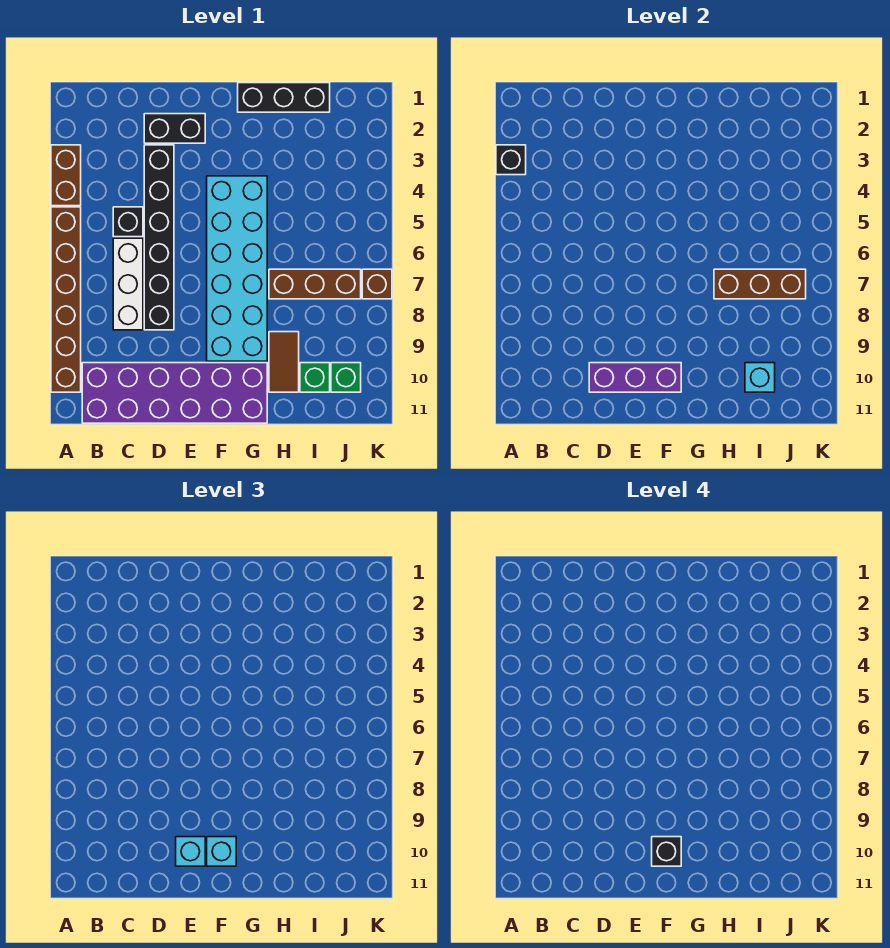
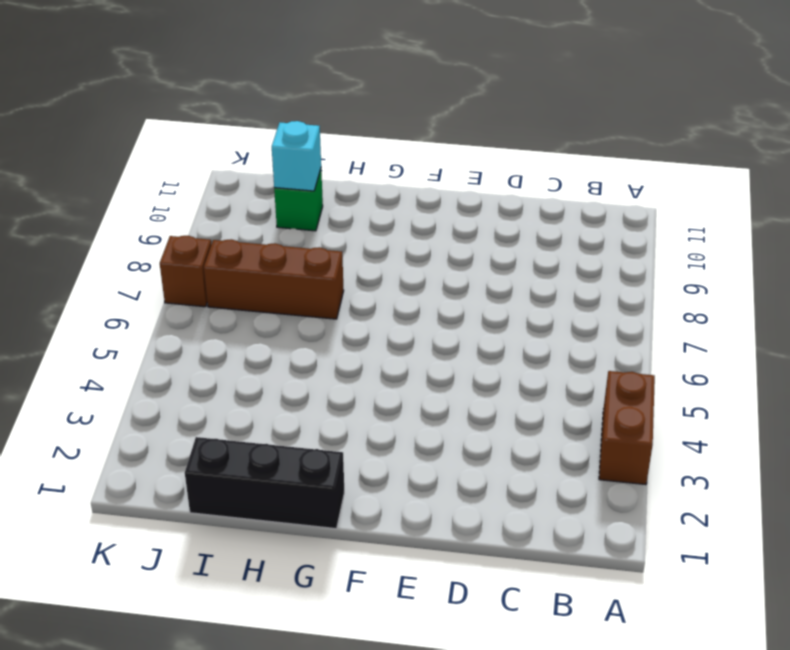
none -> brown 1x6 brick [51,207,81,392]
none -> purple 2x6 brick [82,363,267,423]
none -> black 1x1 brick [113,207,143,237]

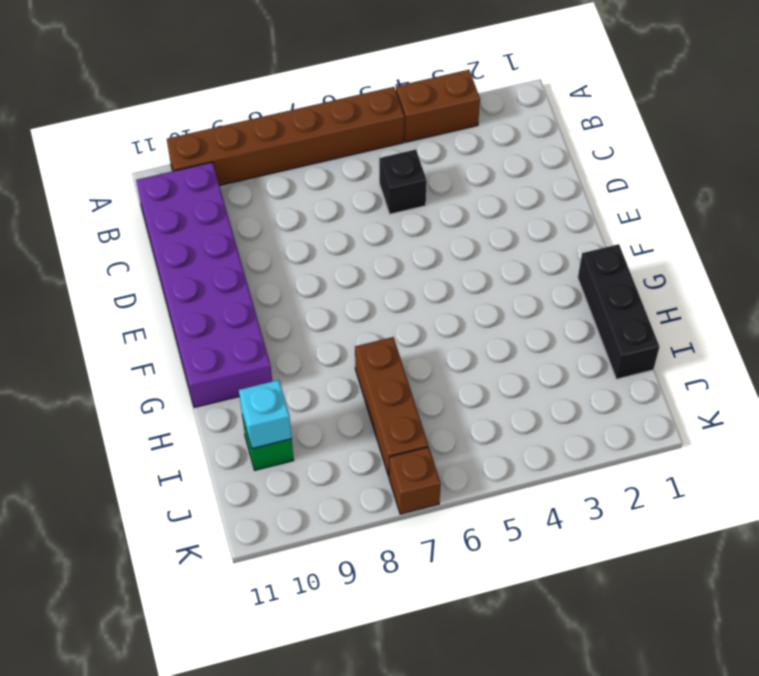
none -> white 1x3 brick [113,238,143,330]
none -> black 1x2 brick [144,114,205,143]
none -> black 1x6 brick [144,145,174,330]

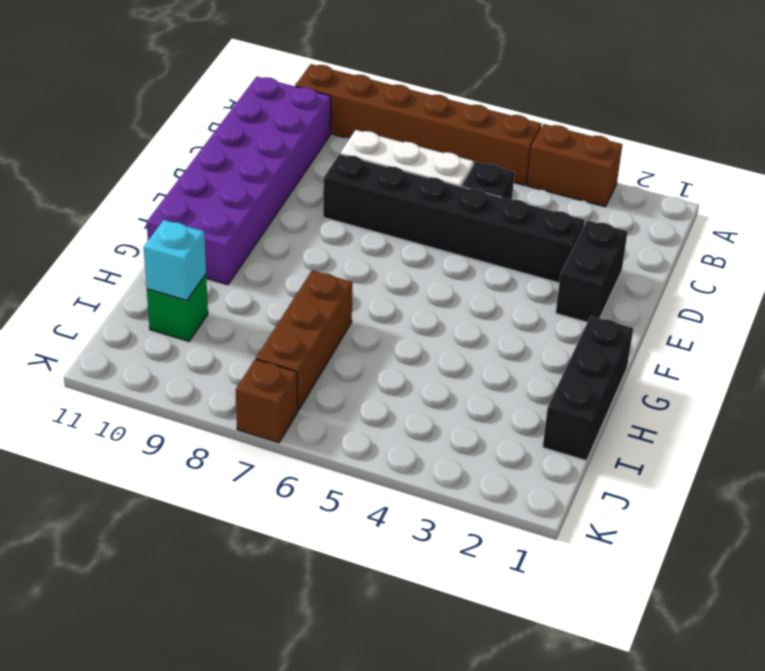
none -> cyan 2x6 brick [207,176,267,361]
none -> brown 1x2 tile [269,332,299,392]
none -> green 1x1 brick [331,363,361,392]

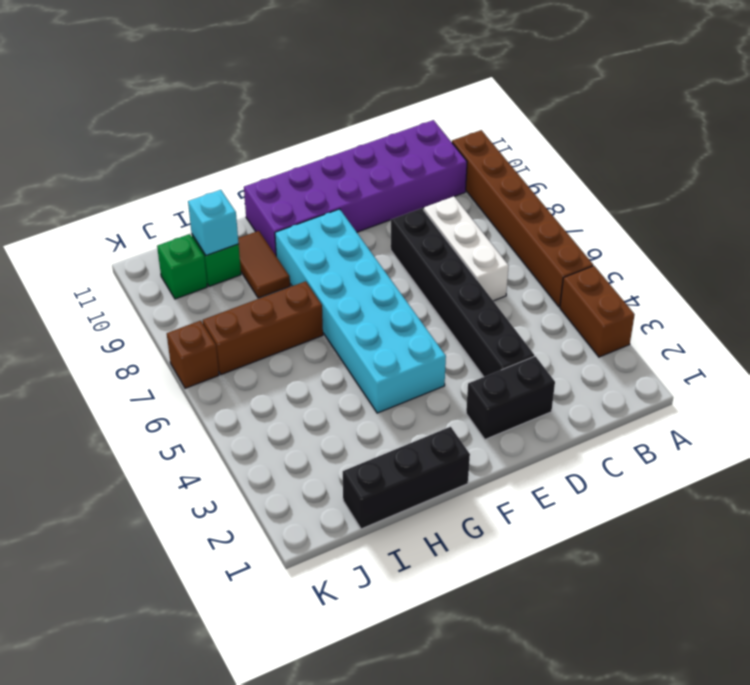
none -> black 1x1 brick [113,207,143,237]
none -> black 1x1 brick [496,145,526,175]
none -> purple 1x3 brick [589,363,681,392]

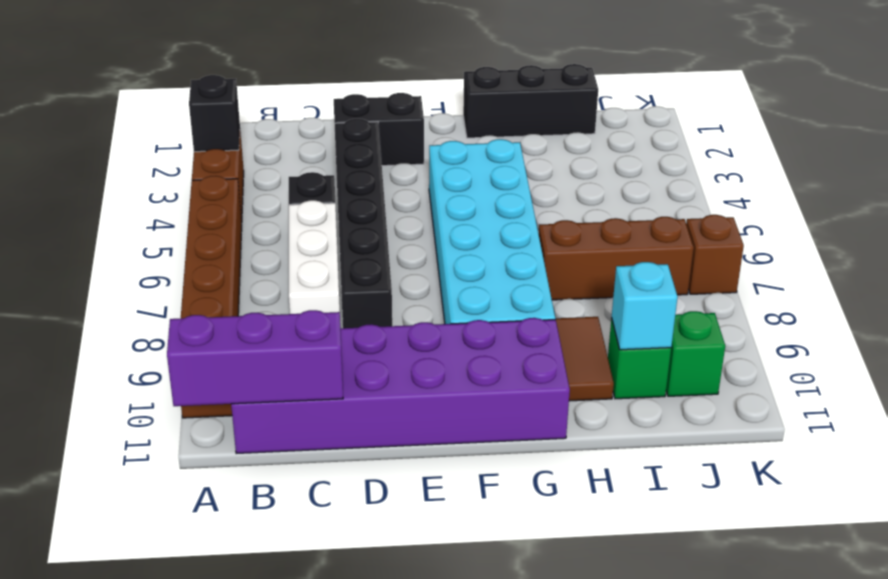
purple 1x3 brick [167,310,343,406] -> purple 1x3 brick moved to [589,363,681,392]
none -> brown 1x3 brick [714,269,806,299]
none -> cyan 1x1 brick [176,837,205,866]
none -> cyan 1x1 brick [207,837,236,866]

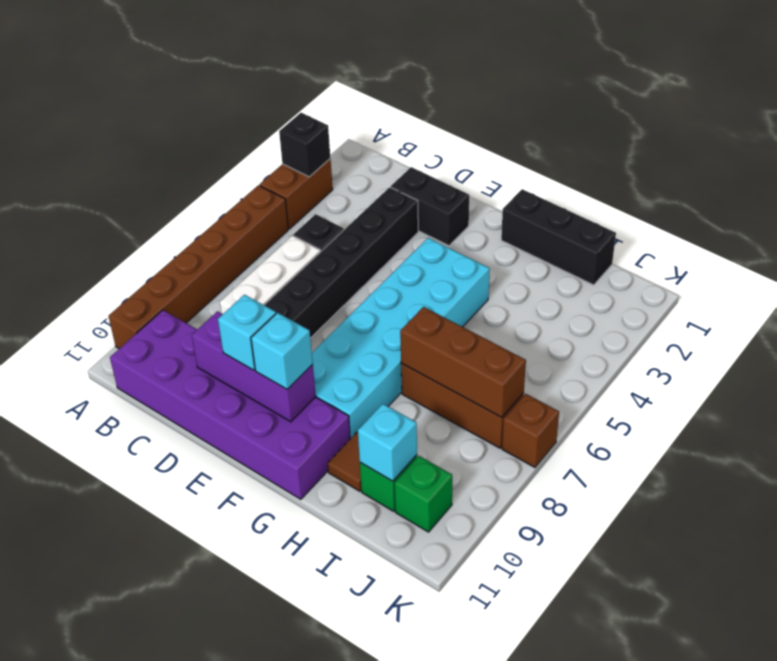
none -> black 1x1 brick [652,837,681,866]

